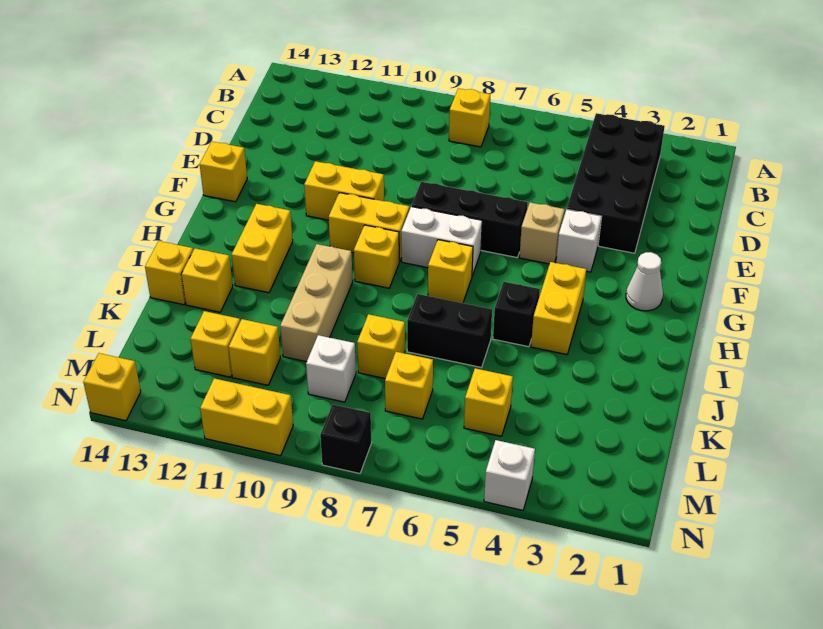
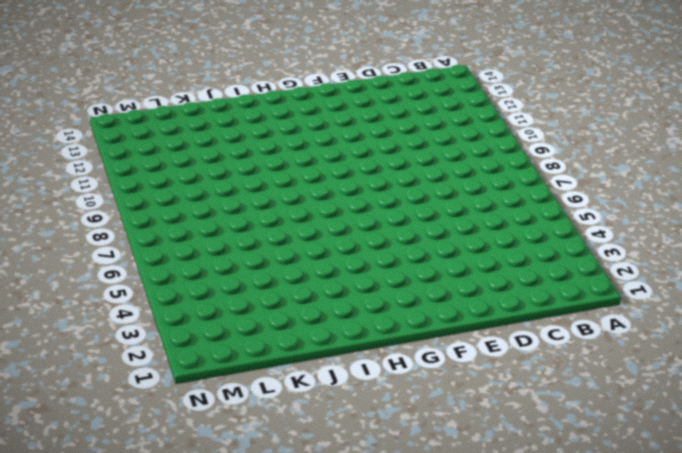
none -> black 2x4 brick [567,113,665,253]
none -> yellow 1x1 brick [449,88,490,147]
none -> white 1x1 brick [556,209,602,272]

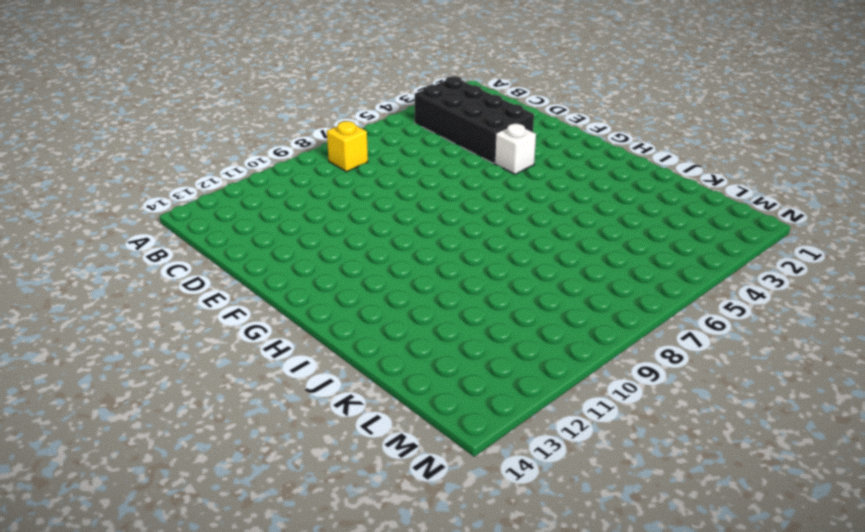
none -> tan 1x1 brick [519,202,565,264]
none -> black 1x3 brick [412,182,528,257]
none -> yellow 1x2 brick [304,161,384,220]

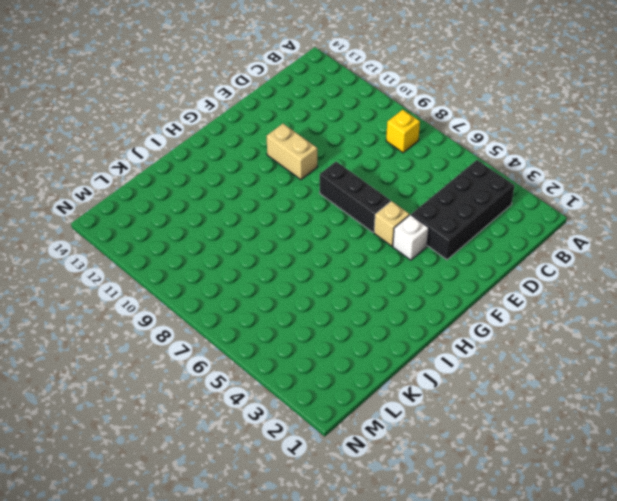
tan 1x2 brick [267,124,317,180] -> yellow 1x2 brick [304,161,384,220]
none -> yellow 1x1 brick [200,142,247,202]
none -> white 1x1 cone [626,252,663,311]
none -> white 1x2 brick [401,207,482,276]

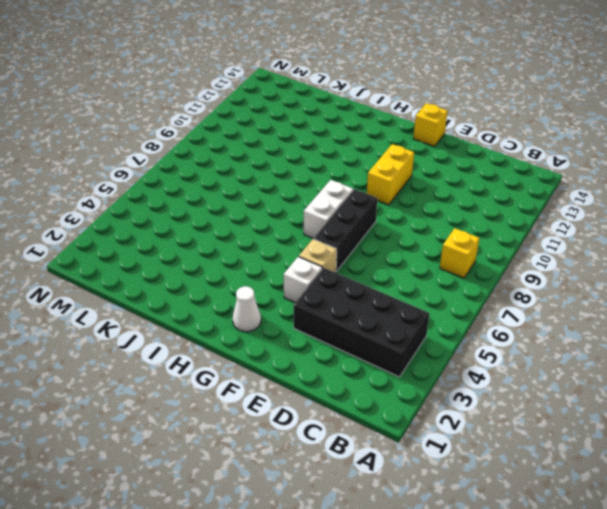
none -> yellow 1x2 brick [329,193,409,262]
none -> yellow 1x2 brick [531,262,586,355]
none -> yellow 1x1 brick [428,240,473,303]

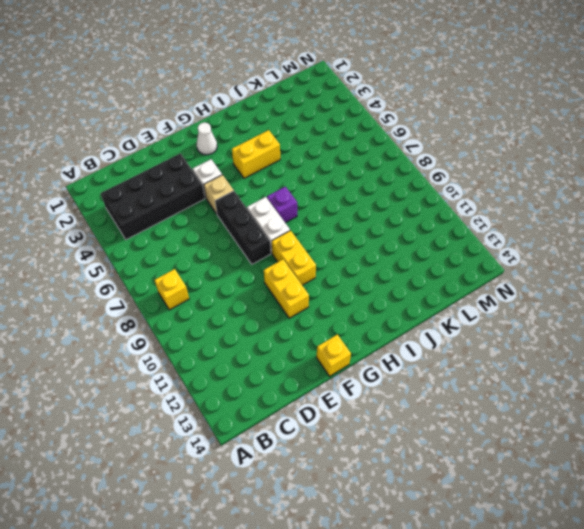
purple 1x1 brick [267,187,297,223] -> yellow 1x1 brick [428,240,473,303]
none -> yellow 1x1 brick [354,225,399,288]
none -> yellow 1x2 brick [232,204,293,293]
none -> black 1x1 brick [493,282,540,347]

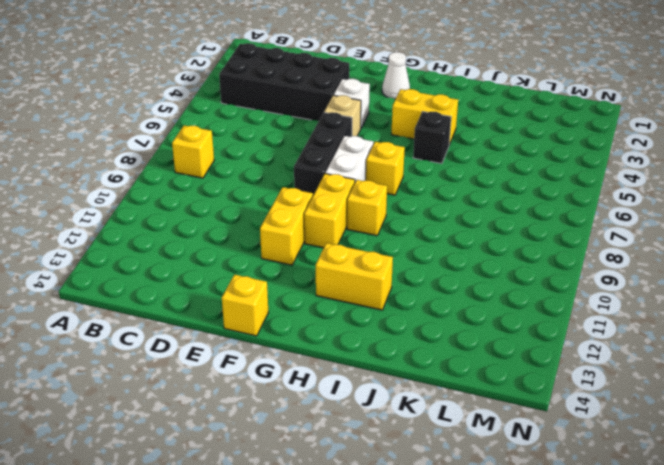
none -> tan 1x3 brick [280,244,353,362]
none -> black 1x2 brick [407,294,492,368]
none -> yellow 1x1 brick [181,248,233,312]

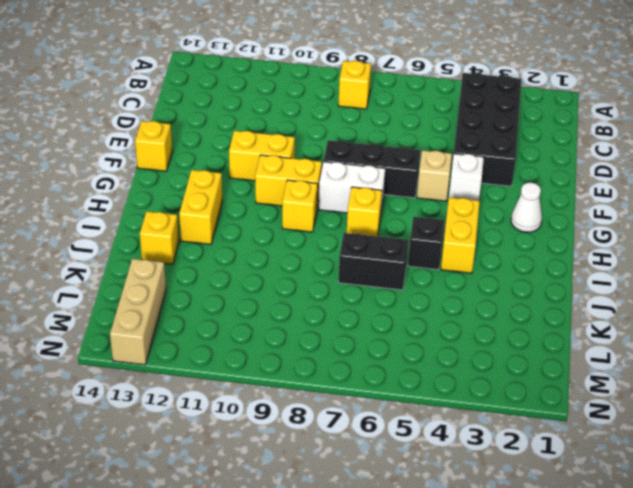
tan 1x3 brick [110,259,166,365] -> tan 1x3 brick moved to [280,244,353,362]
none -> yellow 1x1 brick [145,241,193,305]
none -> yellow 1x1 brick [357,314,405,379]
none -> yellow 1x1 brick [464,368,513,436]

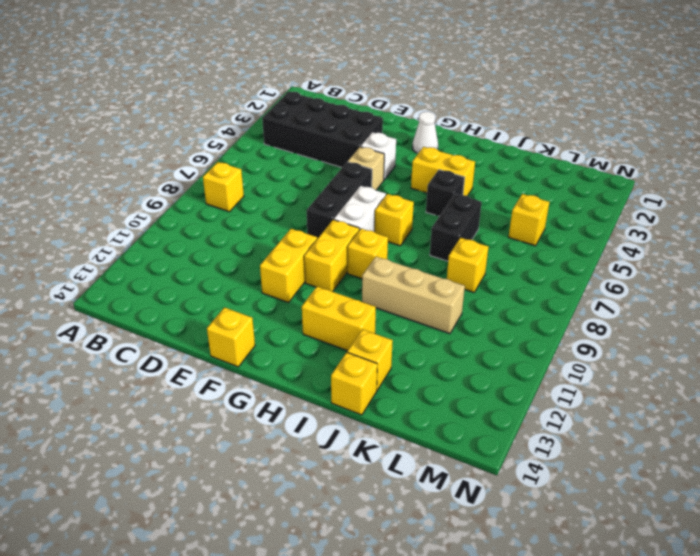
none -> yellow 1x1 brick [385,352,433,419]
none -> white 1x1 brick [306,335,356,402]
none -> yellow 1x1 brick [229,319,281,385]

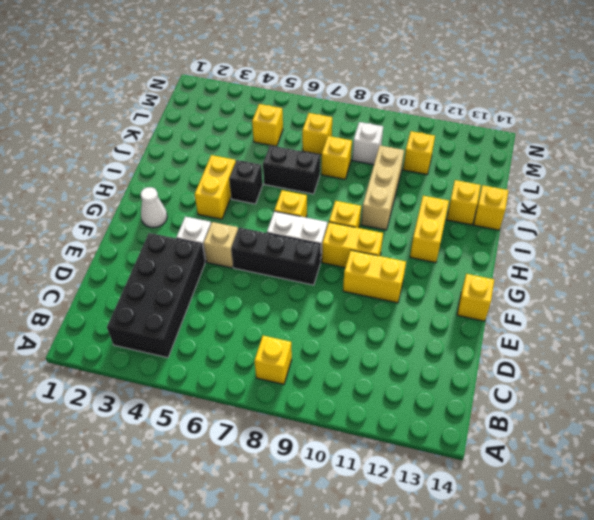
none -> yellow 1x1 brick [191,311,240,377]
none -> white 1x1 brick [484,440,535,510]
none -> black 1x1 brick [320,404,372,474]

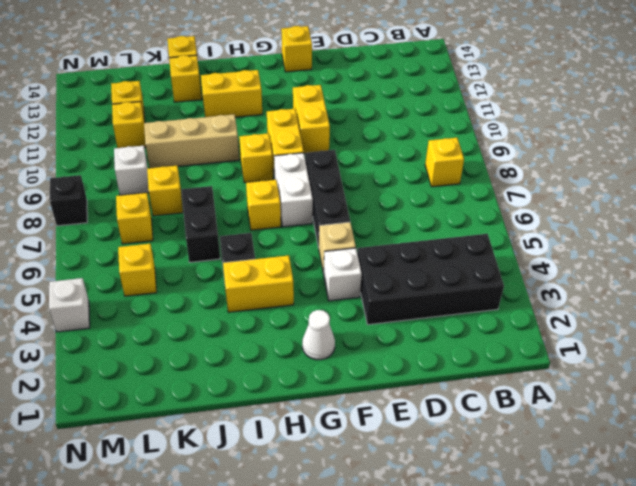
none -> yellow 1x2 brick [200,378,293,456]
none -> yellow 1x1 brick [83,353,141,421]

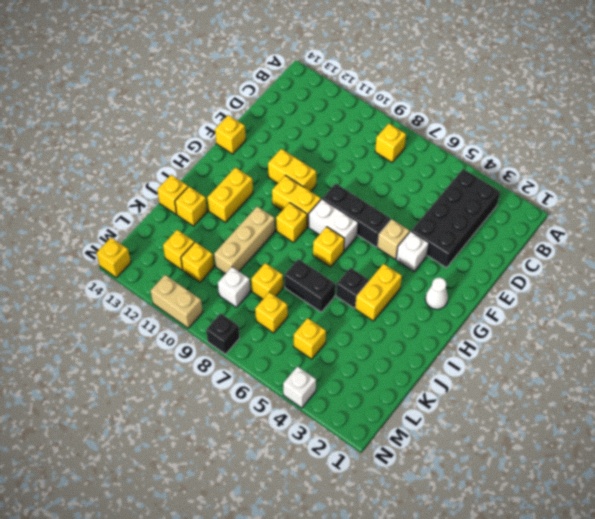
tan 1x2 brick [151,275,203,328] -> yellow 1x2 brick [200,378,293,456]

